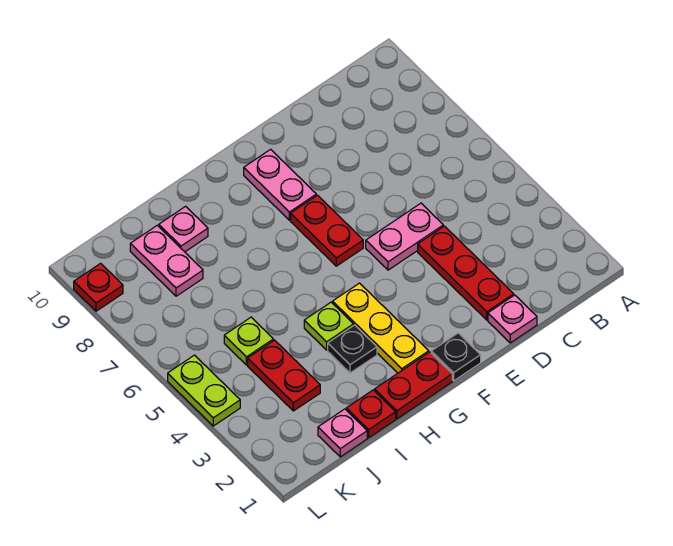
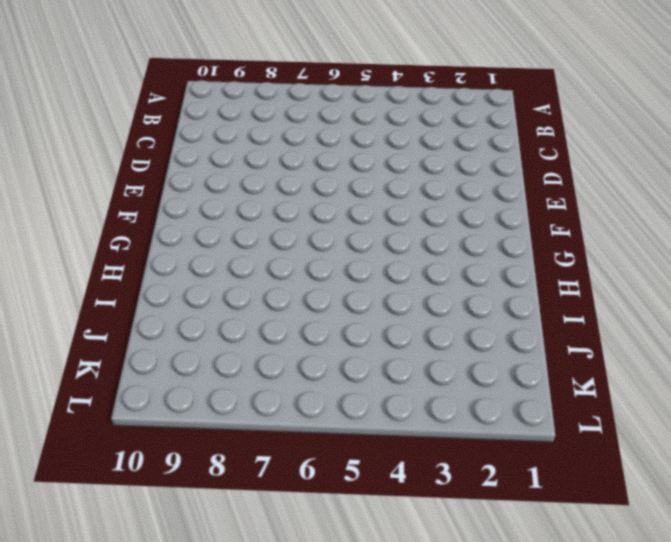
none -> pink 1x1 plate [488,295,537,343]
none -> red 1x3 plate [418,226,514,320]
none -> pink 1x2 plate [366,203,443,270]

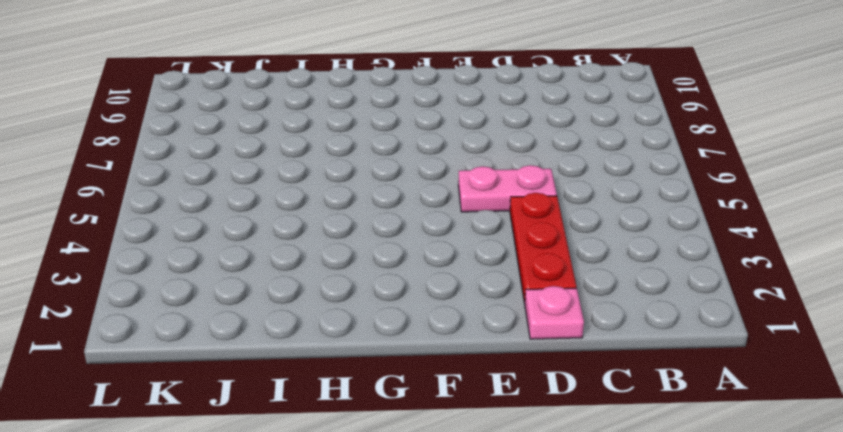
none -> black 1x1 plate [431,333,481,381]
none -> red 1x2 plate [291,195,363,266]
none -> pink 1x2 plate [244,149,316,220]

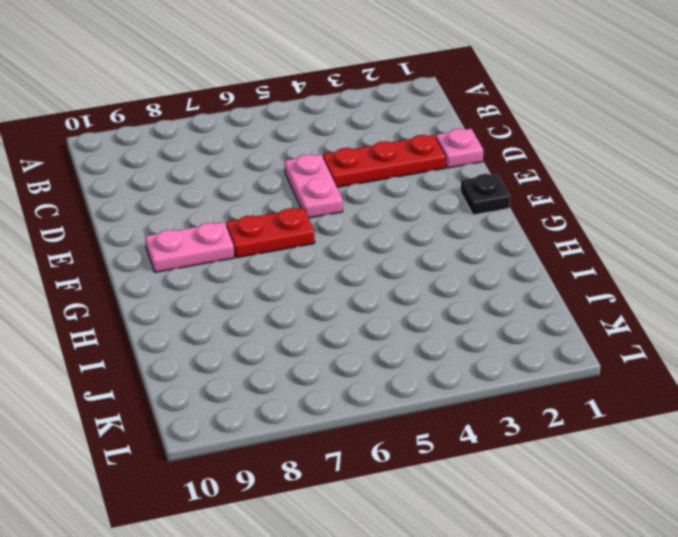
none -> red 1x2 plate [375,352,452,419]
none -> yellow 1x3 plate [333,283,429,373]
none -> black 1x1 plate [328,325,377,373]

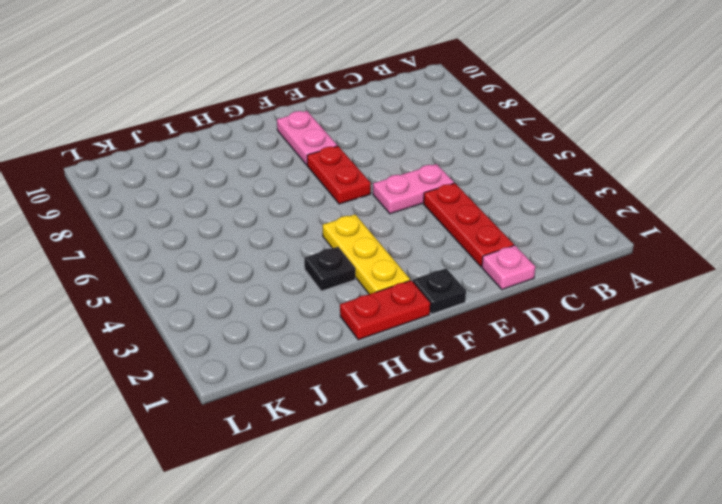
none -> lime 1x1 plate [304,302,354,350]
none -> red 1x1 plate [346,390,396,438]
none -> pink 1x1 plate [159,206,208,252]

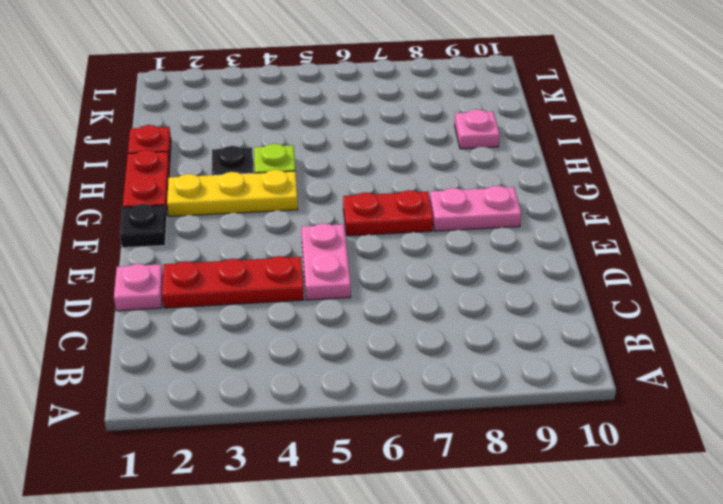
none -> pink 1x1 plate [318,409,367,457]
none -> red 1x2 plate [248,340,320,411]
none -> lime 1x1 plate [224,317,273,365]

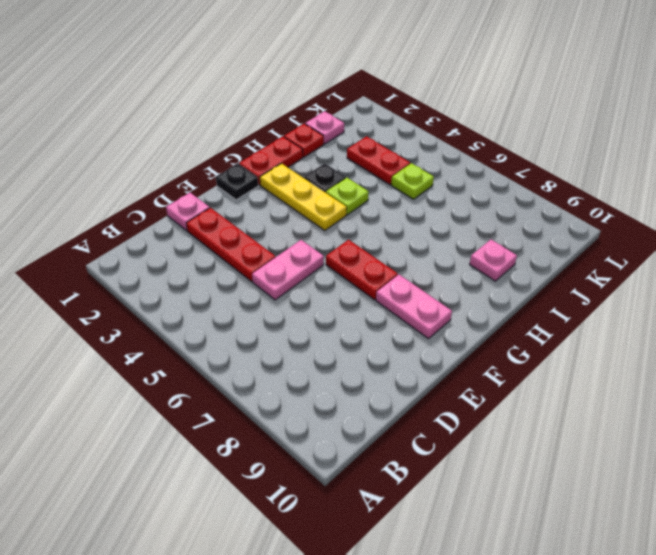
none -> pink 1x2 plate [130,225,203,296]
none -> lime 1x2 plate [168,355,240,426]
none -> red 1x1 plate [74,263,123,311]

